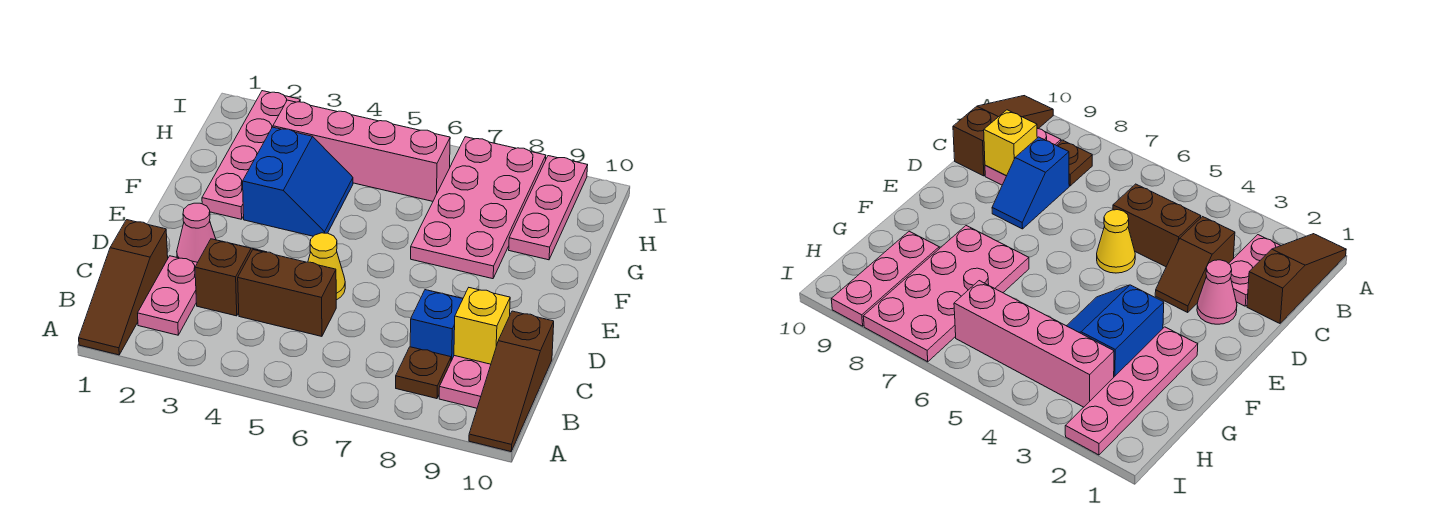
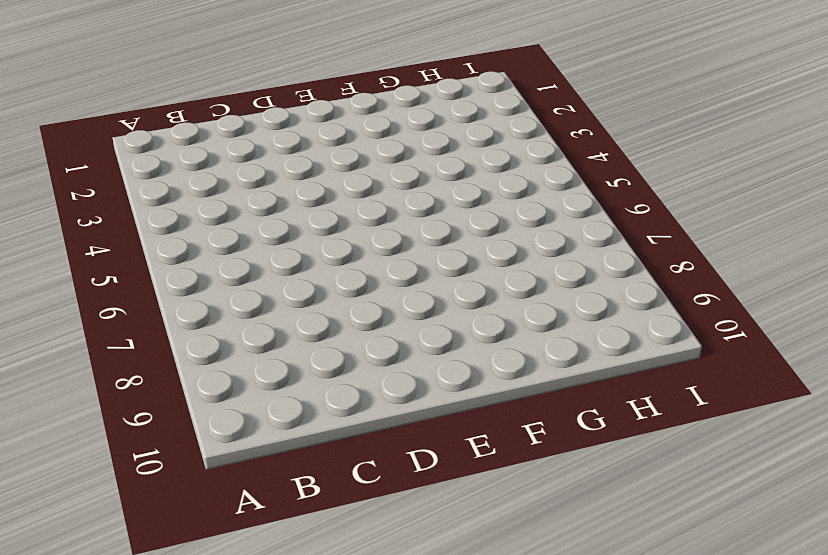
none -> brown 1x3 slope [79,220,168,355]
none -> brown 1x3 slope [469,311,554,452]
none -> pink 1x2 plate [138,256,198,335]

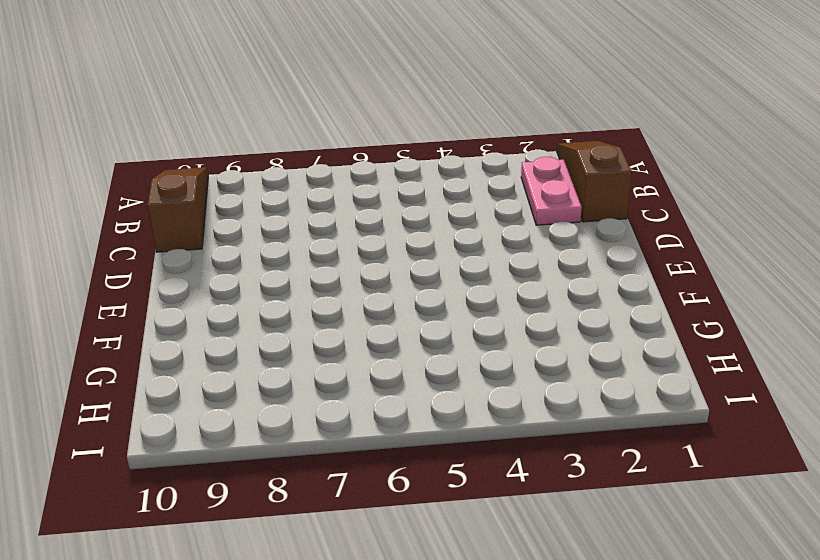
none -> brown 1x1 plate [396,347,451,399]
none -> pink 1x2 plate [439,356,491,408]
none -> brown 1x2 slope [195,239,265,316]

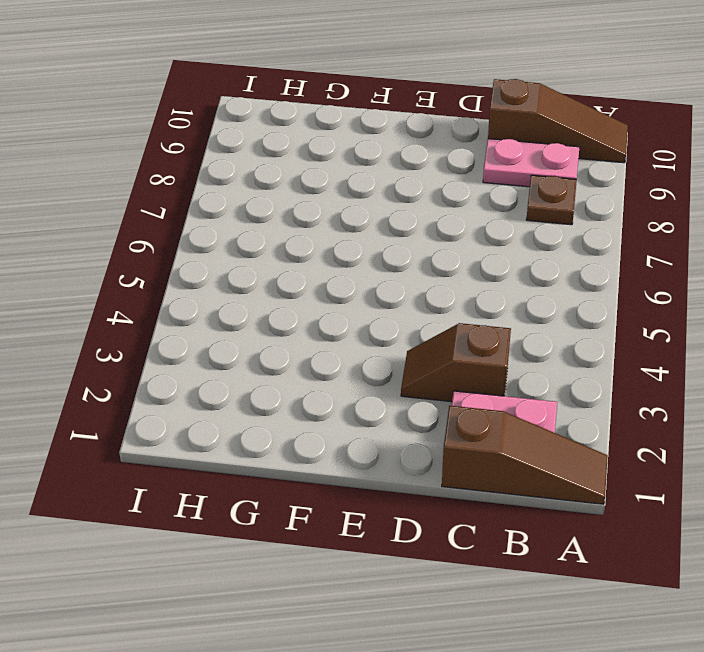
none -> brown 1x2 brick [238,250,336,336]
none -> blue 1x2 slope [410,290,463,361]
none -> pink 1x1 cone [177,203,216,262]

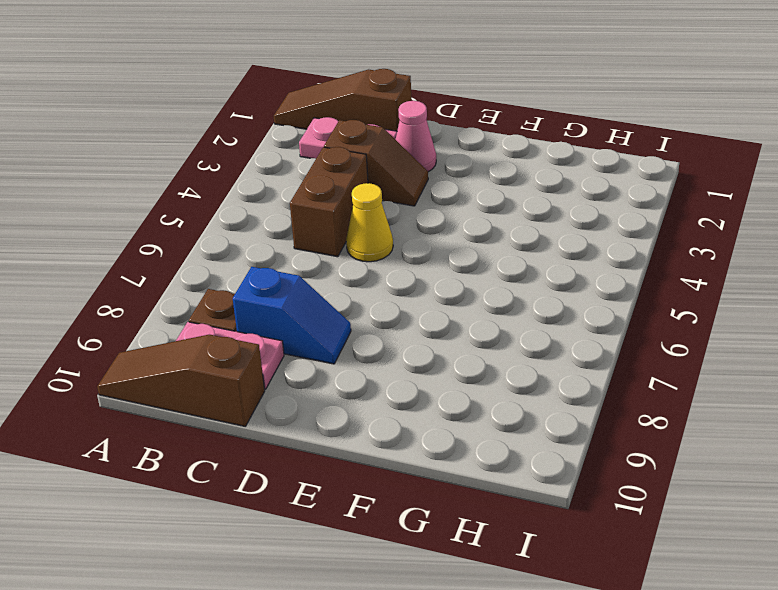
none -> pink 1x4 plate [202,91,300,219]
none -> blue 2x2 slope [243,127,353,236]
none -> pink 2x4 plate [411,137,546,279]

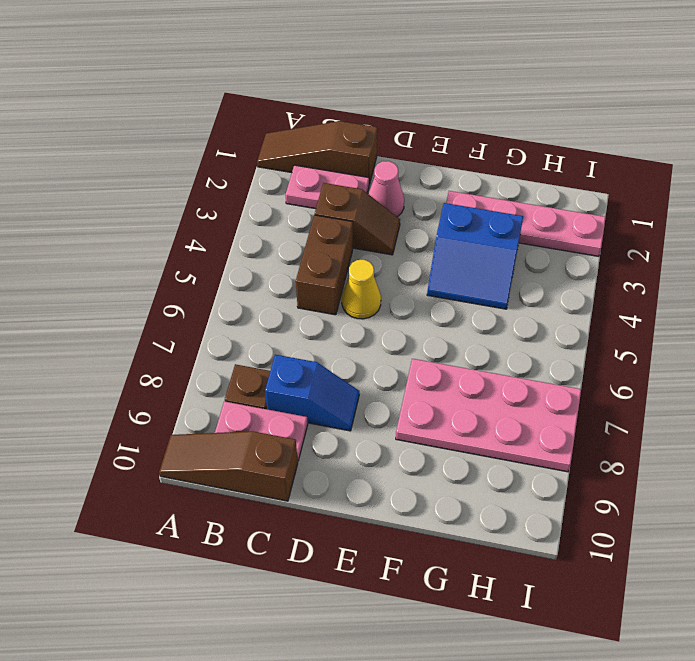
none -> pink 1x3 plate [509,156,588,260]
none -> pink 1x4 brick [273,100,450,201]
none -> yellow 1x1 brick [454,288,510,364]

